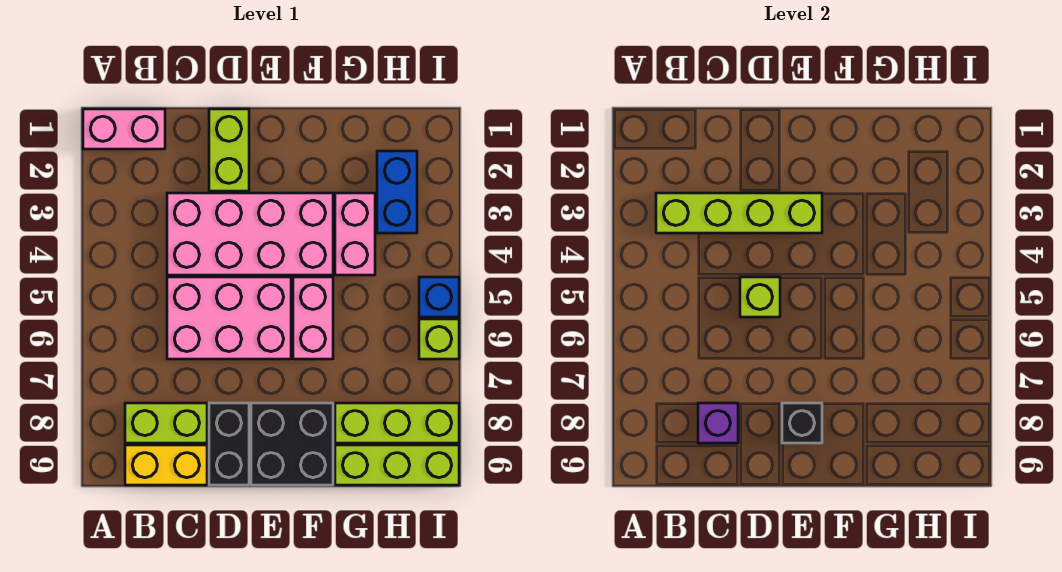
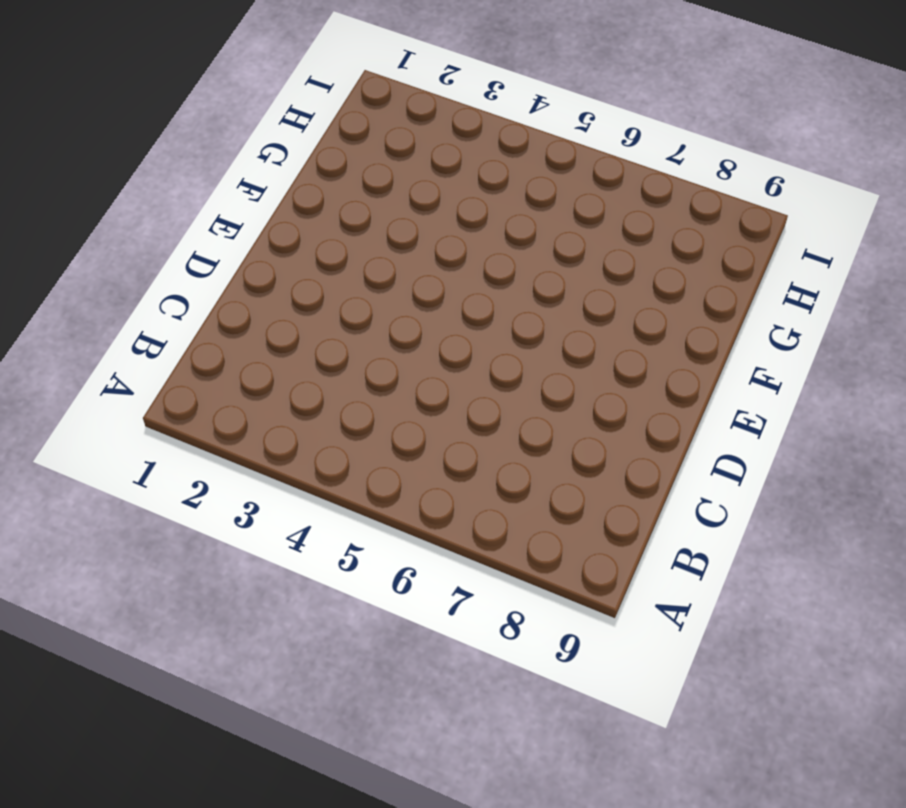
none -> pink 1x2 brick [83,109,165,149]
none -> lime 1x2 brick [125,403,207,443]
none -> yellow 1x2 brick [125,445,207,485]

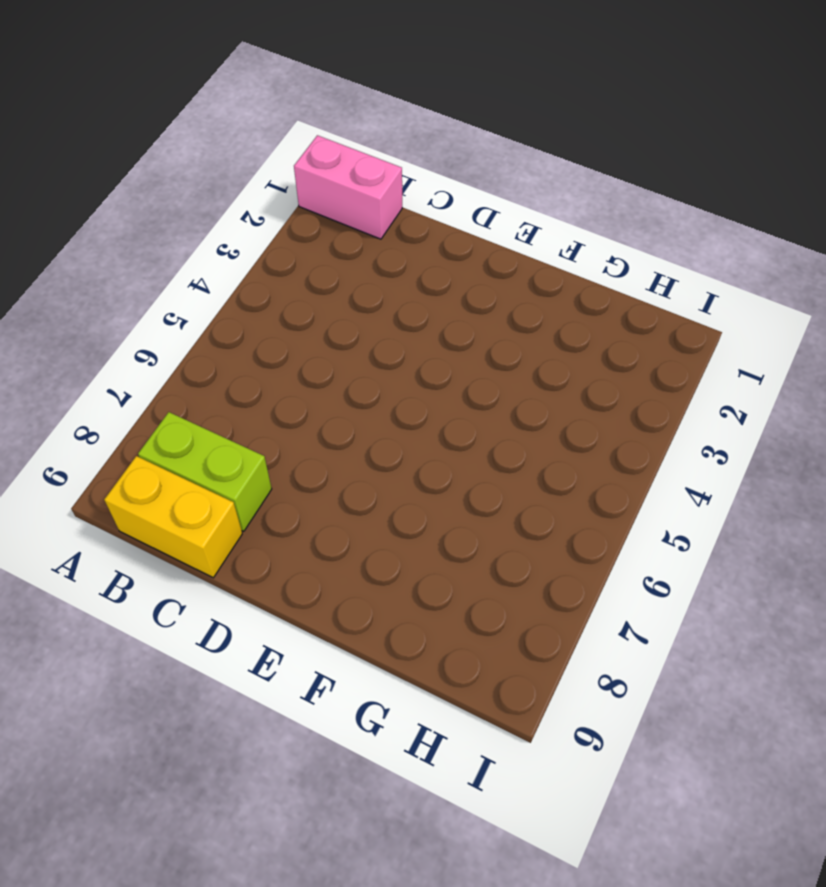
none -> pink 2x4 brick [167,193,333,275]
none -> pink 2x3 brick [167,277,291,359]
none -> lime 1x2 brick [209,109,249,191]

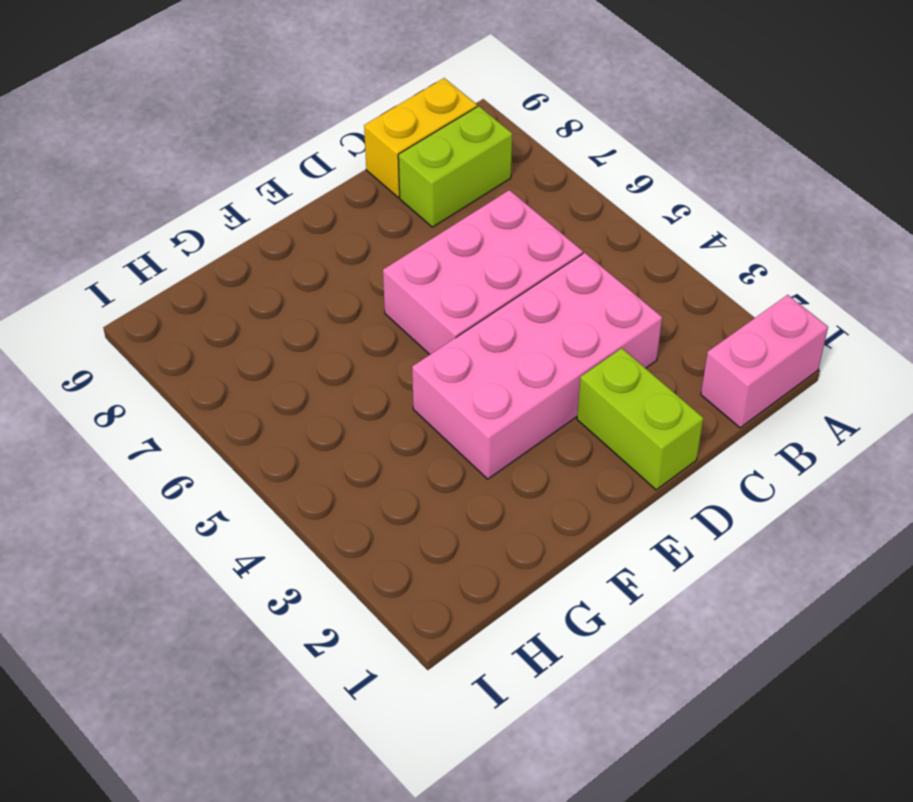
none -> black 1x2 brick [209,403,249,485]
none -> black 2x2 brick [251,403,333,485]
none -> pink 1x2 brick [293,277,333,359]

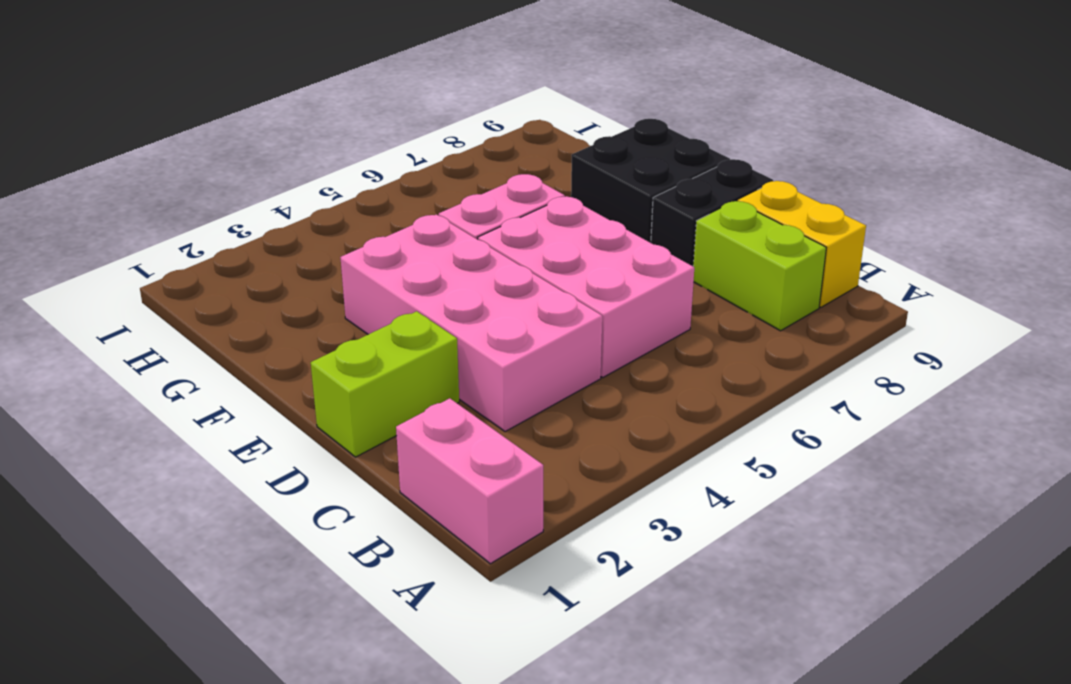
none -> pink 1x2 brick [335,193,375,275]
none -> lime 1x3 brick [335,403,459,443]
none -> lime 1x3 brick [335,445,459,485]

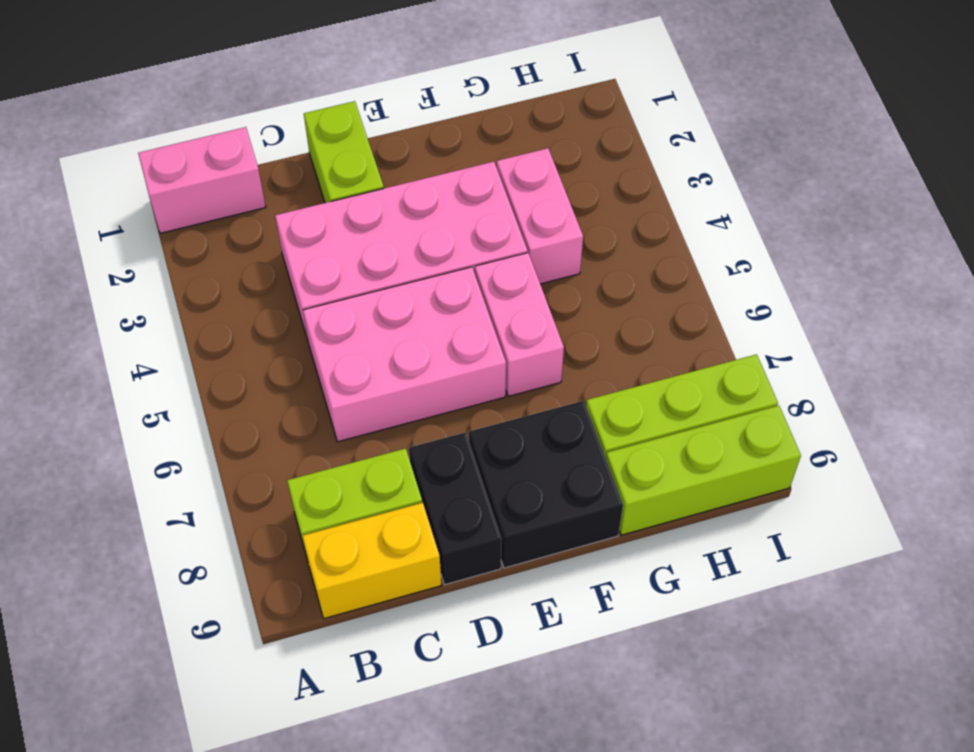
none -> blue 1x2 brick [377,151,417,233]
none -> blue 1x1 brick [419,277,459,317]
none -> lime 1x1 brick [419,319,459,359]

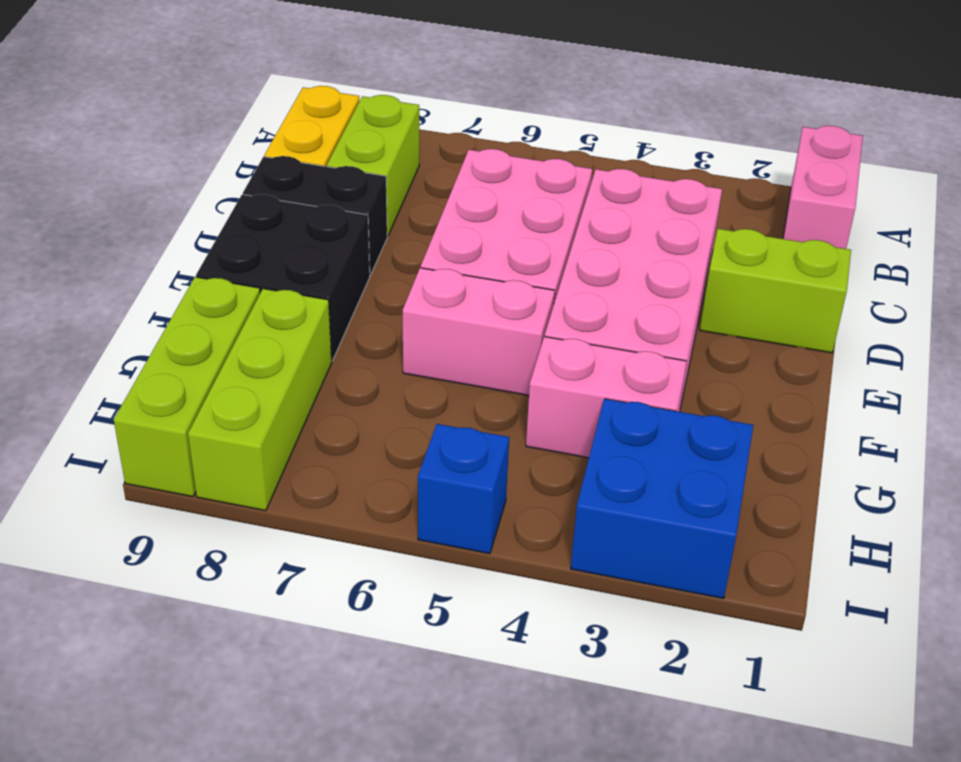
blue 2x2 brick [571,399,753,599] -> blue 1x2 brick [377,151,417,233]
none -> lime 1x1 brick [419,319,459,359]
none -> lime 1x4 brick [656,193,822,233]
none -> purple 1x1 brick [698,403,738,443]

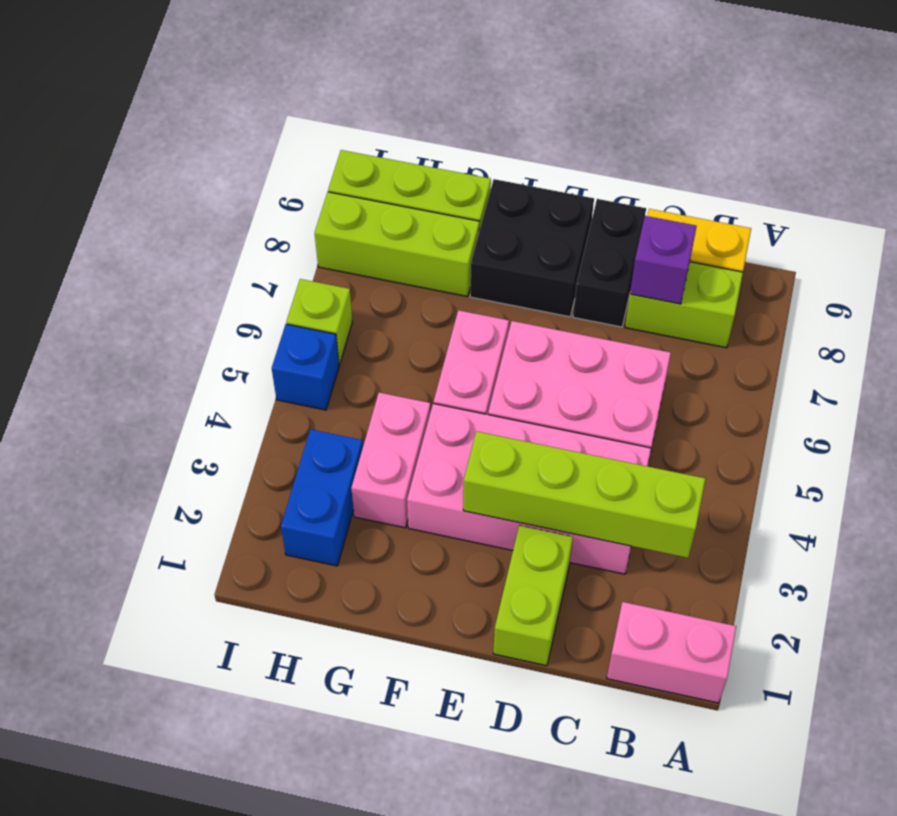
none -> lime 1x1 brick [740,277,780,317]
none -> black 1x1 brick [782,403,822,443]

